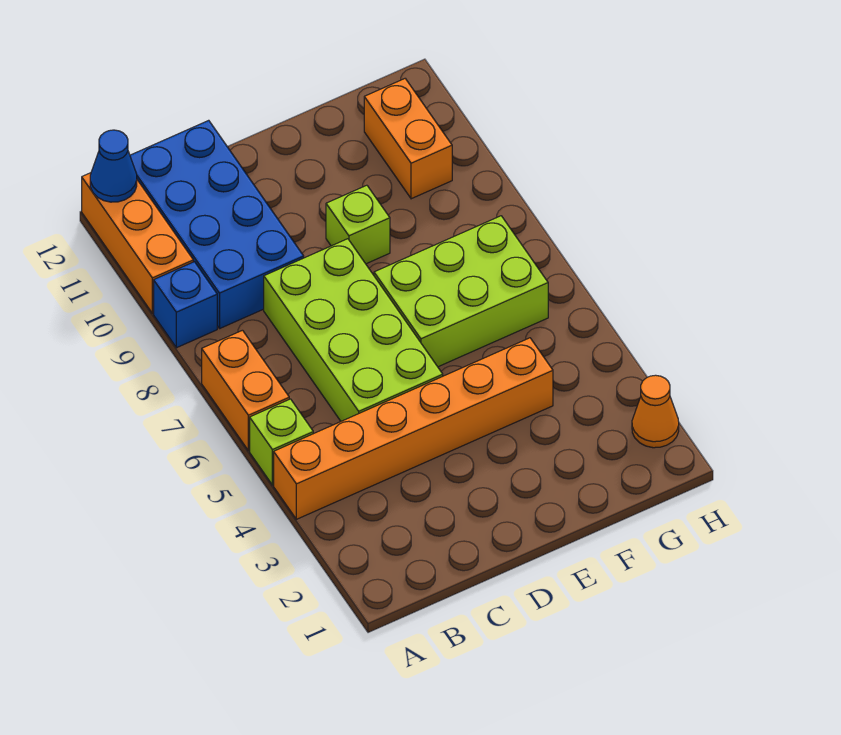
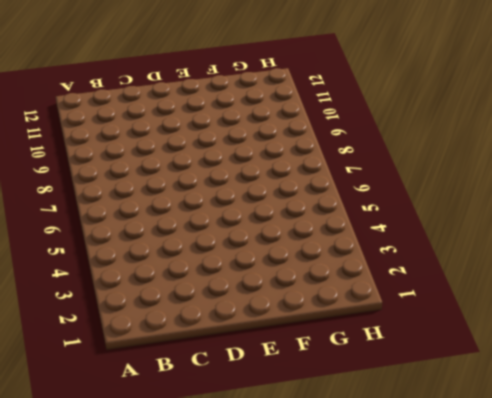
none -> orange 1x6 brick [274,338,553,519]
none -> lime 1x1 brick [250,399,313,485]
none -> orange 1x2 brick [202,330,289,451]

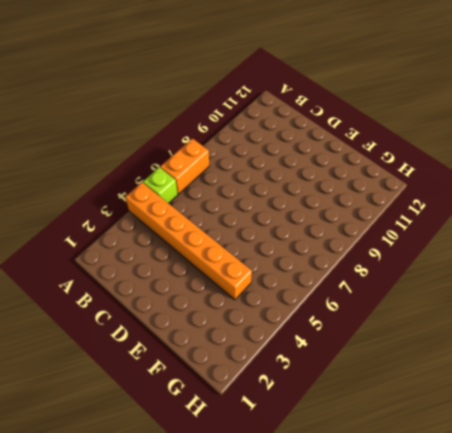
none -> blue 1x1 brick [154,262,217,348]
none -> orange 1x3 brick [82,173,193,313]
none -> blue 2x4 brick [130,120,304,328]

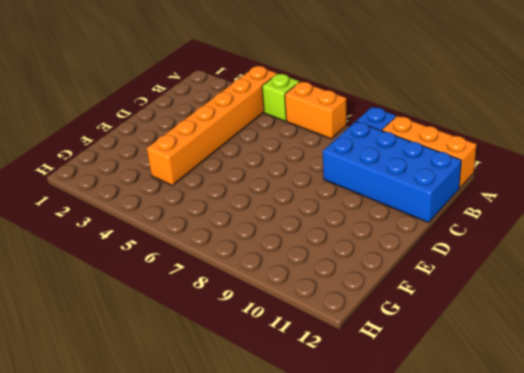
none -> lime 2x4 brick [264,239,443,421]
none -> lime 2x3 brick [374,216,548,367]
none -> lime 1x1 brick [326,185,390,264]

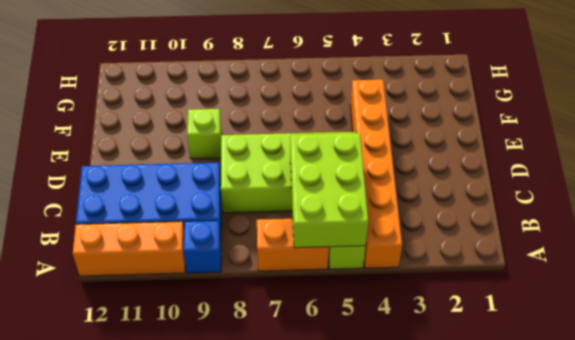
lime 2x3 brick [290,133,368,248] -> lime 2x3 brick moved to [374,216,548,367]
none -> orange 1x2 brick [364,79,452,199]
none -> orange 1x1 cone [632,375,679,448]
none -> blue 1x1 cone [90,130,137,202]

